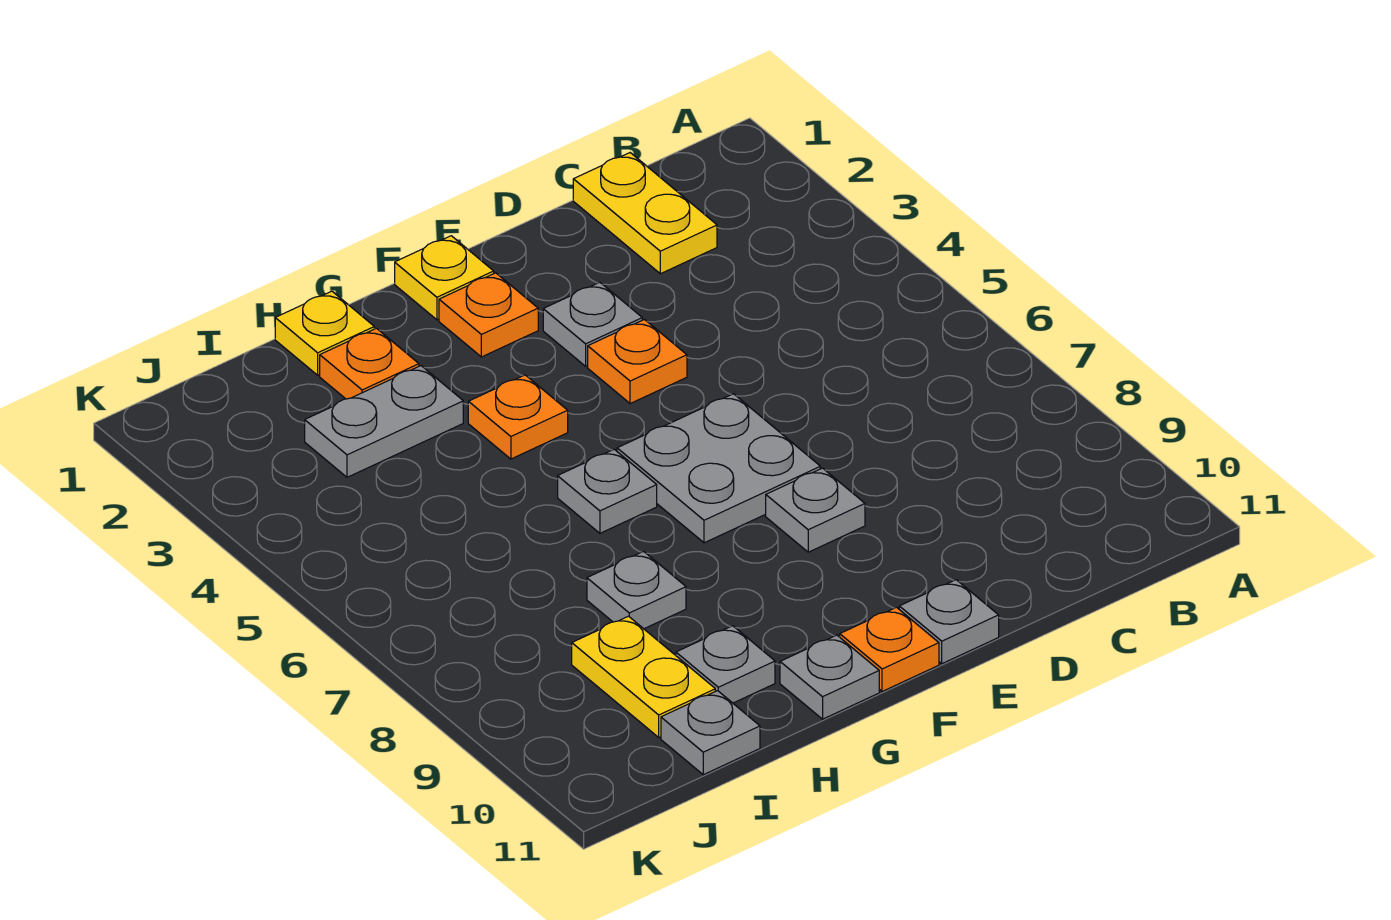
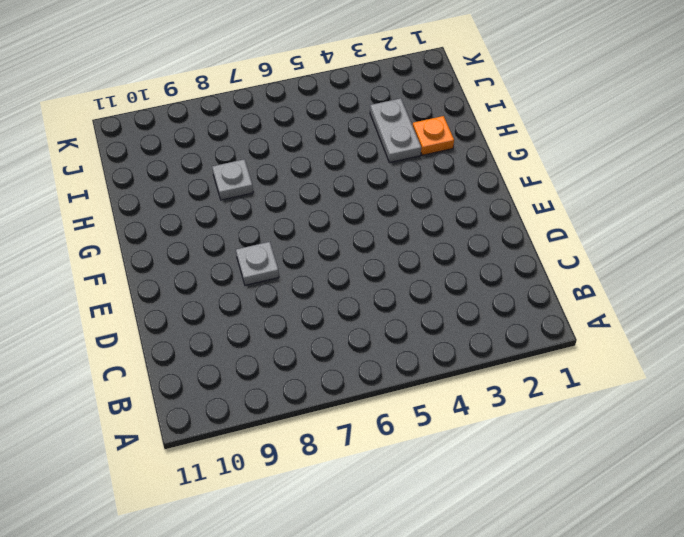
none -> yellow 1x2 plate [573,153,717,274]
none -> grey 1x1 plate [543,282,642,366]
none -> orange 1x1 plate [588,320,687,404]

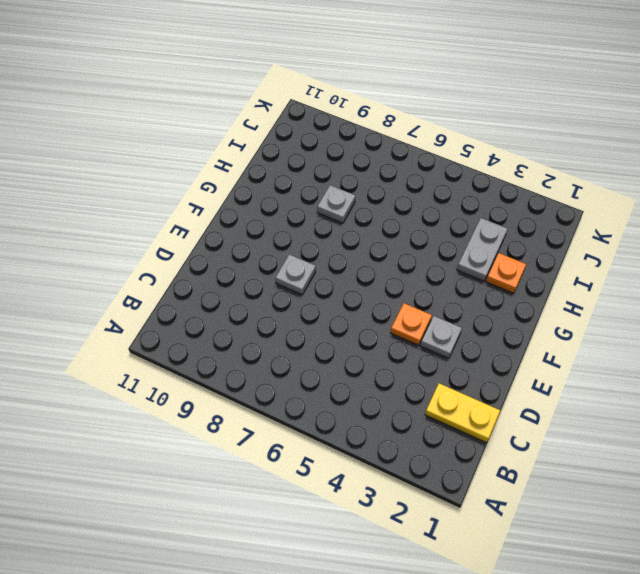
none -> grey 2x2 plate [617,394,820,543]
none -> grey 1x1 plate [899,580,999,664]
none -> yellow 1x1 plate [395,236,494,320]

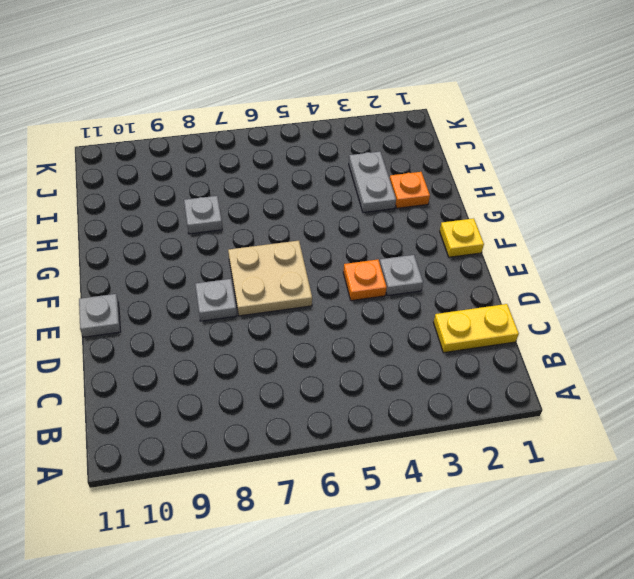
tan 2x2 plate [228,241,312,316] -> grey 2x2 plate [617,394,820,543]
none -> orange 1x1 plate [439,273,538,357]
none -> orange 1x1 plate [840,607,939,692]
none -> orange 1x1 plate [468,375,568,459]

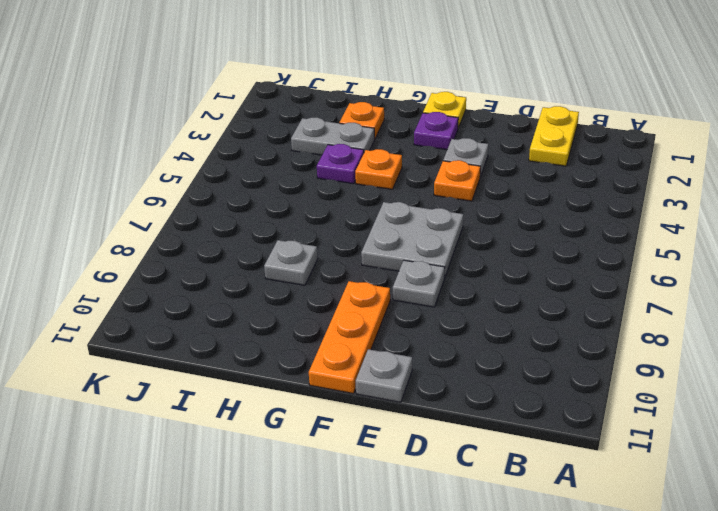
purple 1x1 plate [414,112,458,150] -> orange 1x1 plate [439,273,538,357]
orange 1x3 plate [309,281,390,394] -> orange 1x1 plate [840,607,939,692]
purple 1x1 plate [317,144,364,184] -> none
none -> grey 1x1 plate [558,449,657,533]
none -> grey 1x1 plate [780,635,879,719]
none -> yellow 1x1 plate [275,291,374,375]

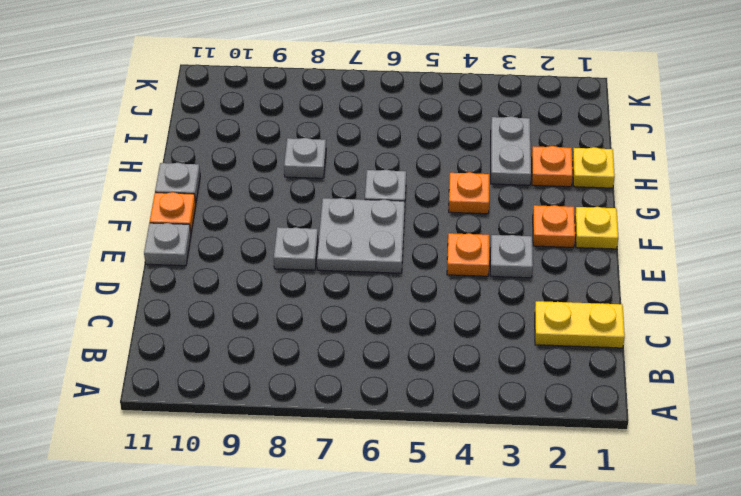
none -> grey 1x1 plate [676,626,775,703]
none -> yellow 1x2 plate [572,616,715,737]
none -> grey 1x1 plate [661,691,760,775]

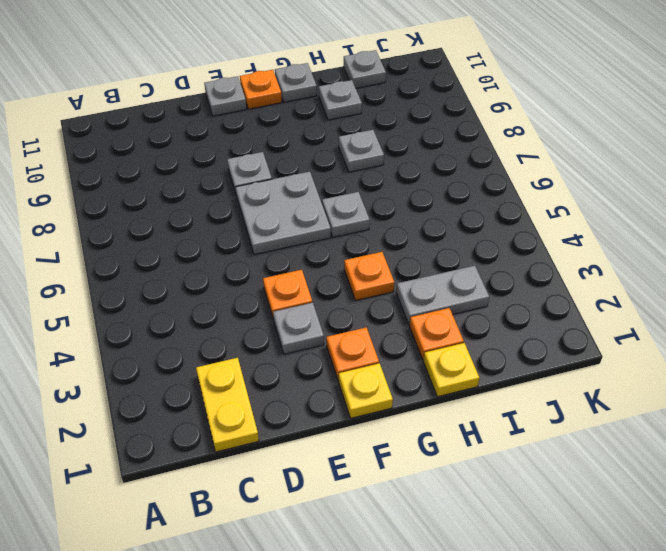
none -> yellow 1x2 plate [572,616,715,737]

